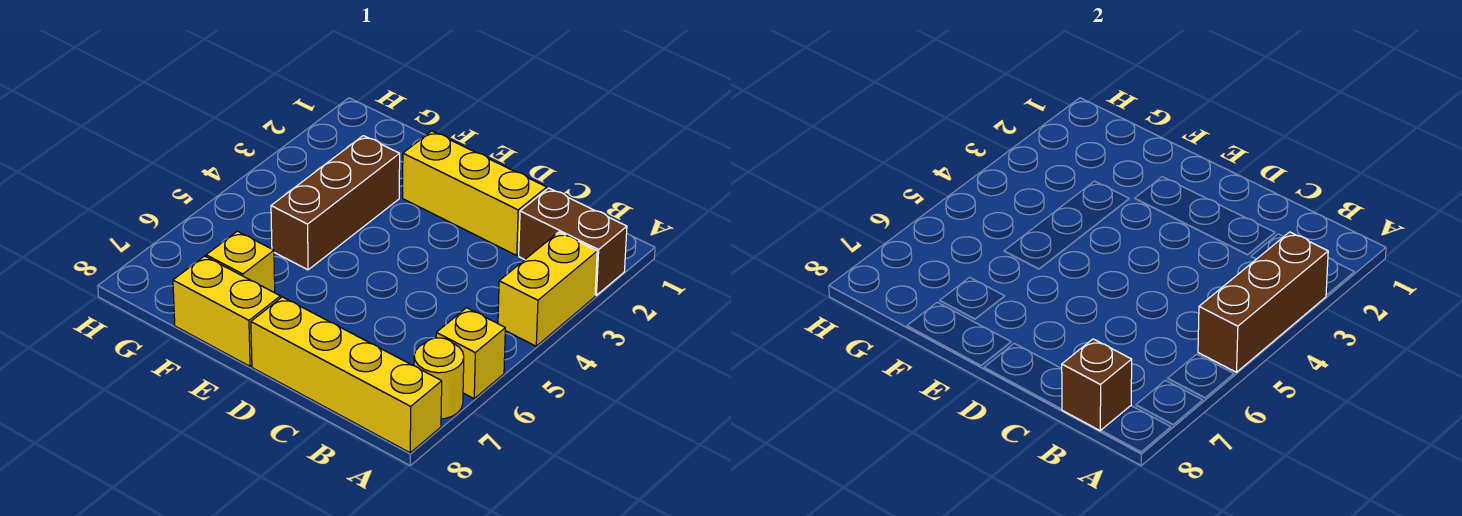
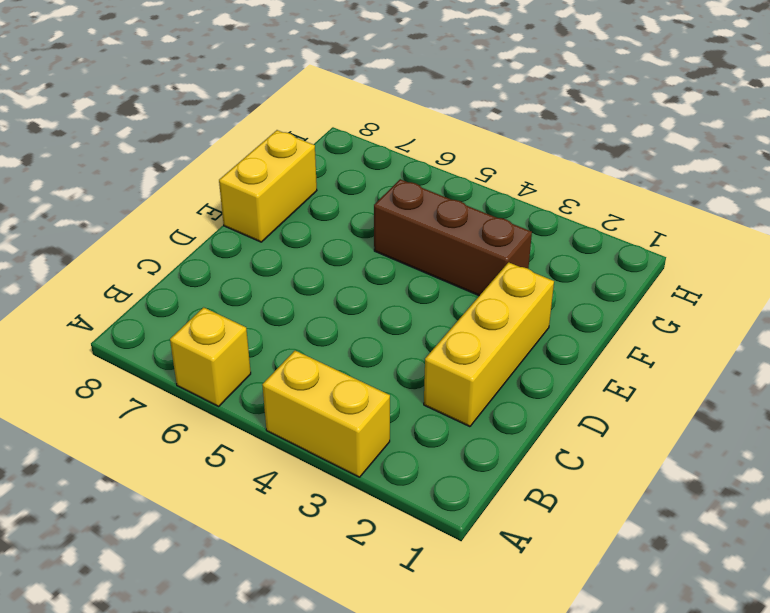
none -> brown 1x2 brick [519,188,627,295]
none -> yellow 1x1 round brick [414,338,464,419]

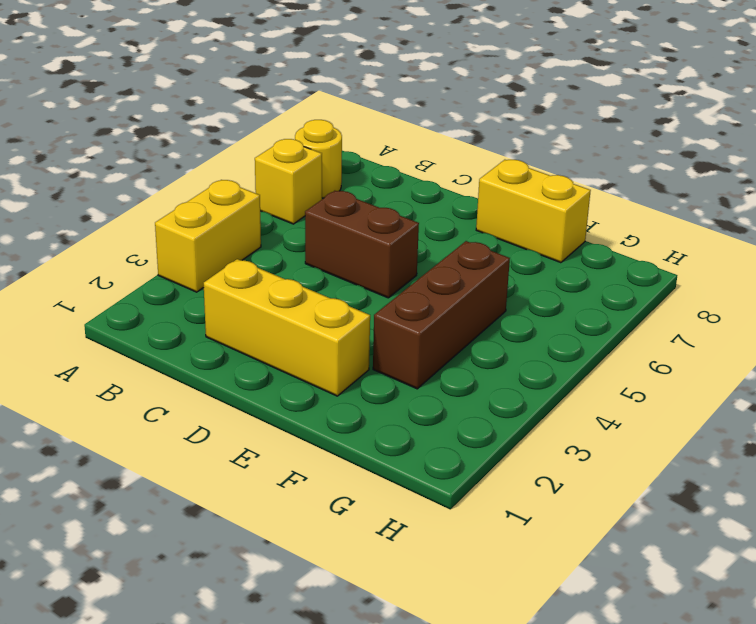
brown 1x2 brick [305,191,419,298] -> brown 1x2 brick moved to [519,188,627,295]
none -> yellow 1x4 brick [251,297,442,453]
none -> yellow 1x1 brick [206,231,275,293]

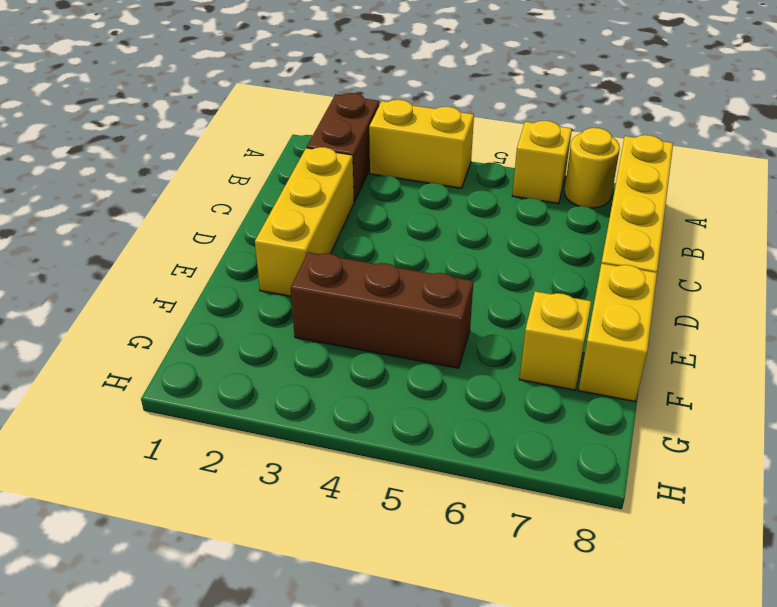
none -> brown 1x3 brick [1198,232,1328,372]
none -> brown 1x1 brick [1062,339,1132,431]

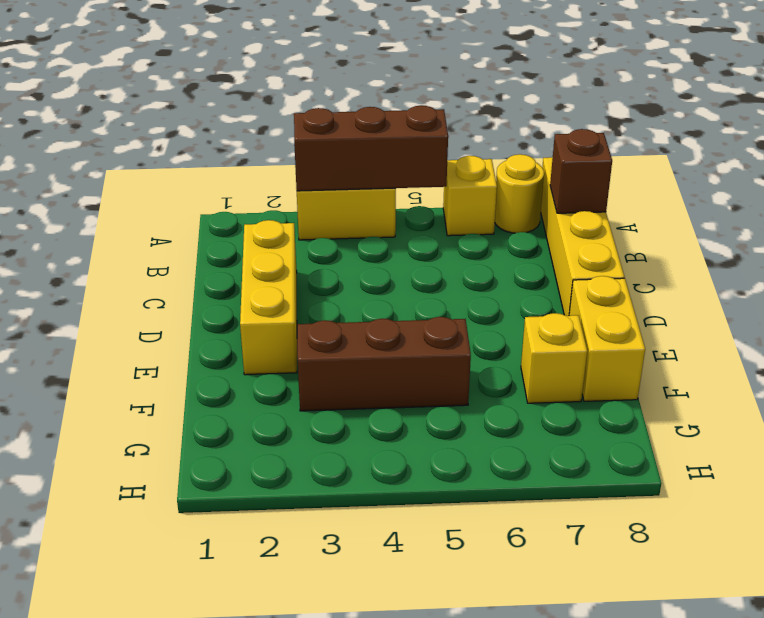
none -> brown 1x2 brick [519,188,627,295]

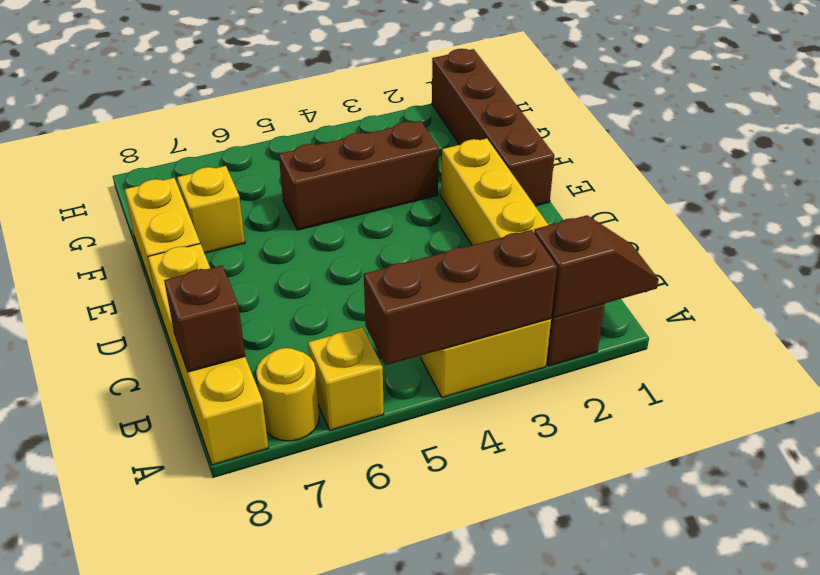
brown 1x2 slope [534,215,659,318] -> none
brown 1x4 brick [432,49,554,206] -> none

